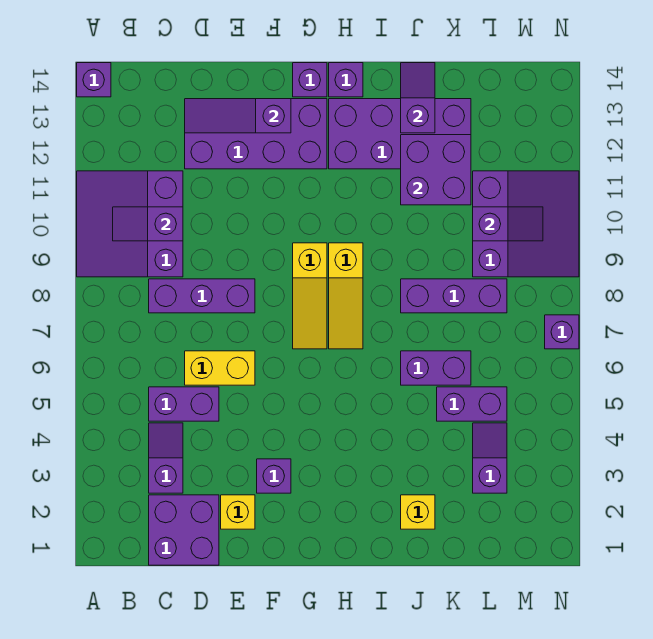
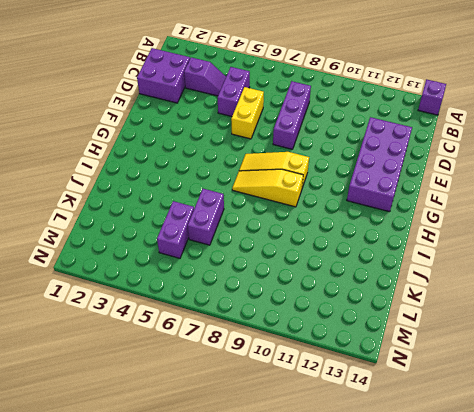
none -> purple 3x3 slope [77,171,183,277]
none -> yellow 1x1 brick [221,495,255,529]
none -> purple 1x1 brick [257,459,291,493]

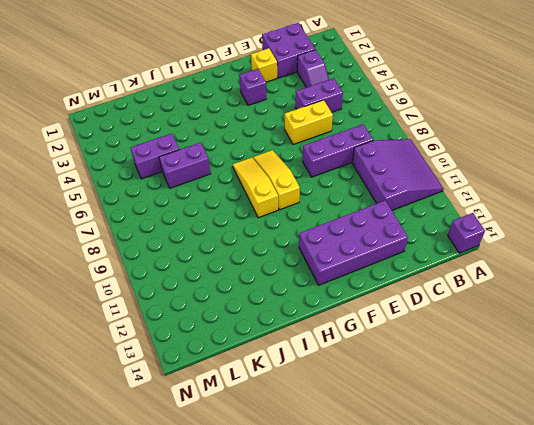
none -> purple 1x1 brick [293,63,327,97]
none -> purple 2x4 brick [329,99,471,169]
none -> purple 1x1 brick [329,63,363,97]

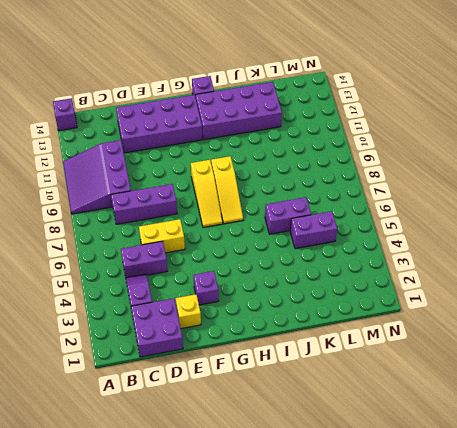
none -> purple 1x1 brick [293,63,327,97]
none -> yellow 1x1 brick [401,495,435,529]
none -> purple 1x3 brick [401,279,507,313]

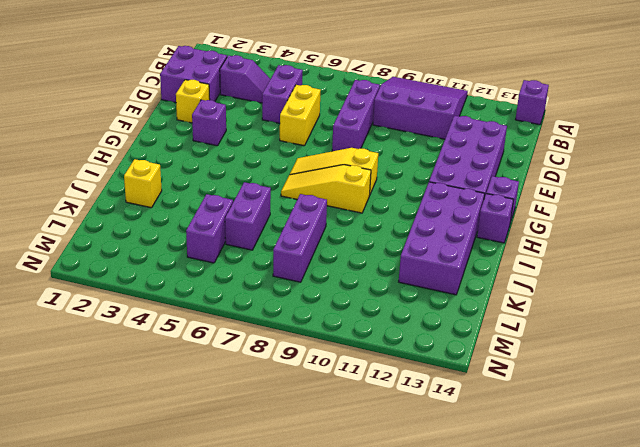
none -> purple 1x2 slope [473,423,507,493]
none -> purple 3x3 slope [473,171,579,277]
none -> purple 1x1 brick [545,315,579,349]

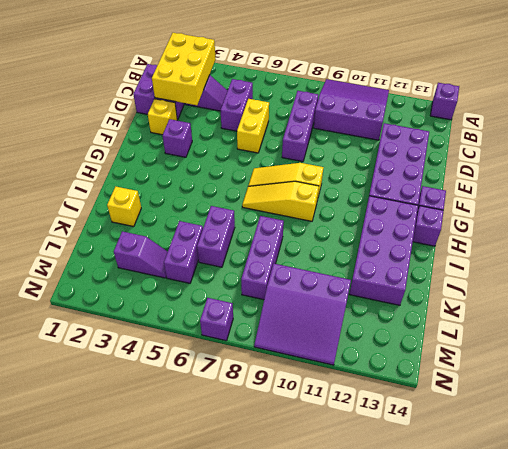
yellow 2x3 brick [152,33,216,105] -> none
none -> purple 1x2 slope [113,207,183,241]
none -> purple 1x3 slope [185,99,291,133]
none -> purple 2x2 brick [401,135,471,205]

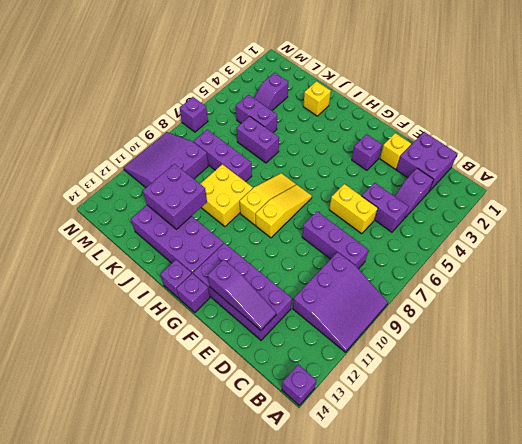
yellow 2x2 brick [200,164,253,227] -> none
none -> purple 1x2 slope [113,207,183,241]
none -> purple 1x2 slope [401,63,435,133]
none -> purple 1x2 slope [473,207,543,241]

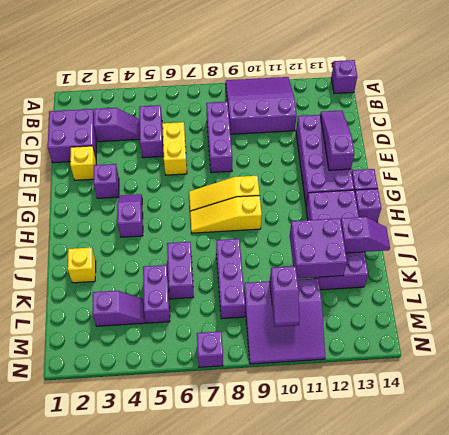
purple 1x2 slope [117,194,143,237] -> purple 1x2 slope moved to [113,207,183,241]

